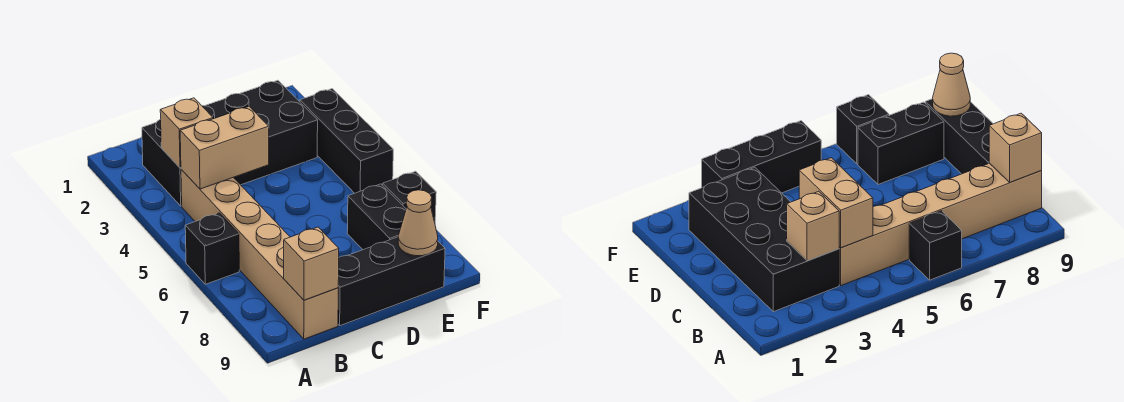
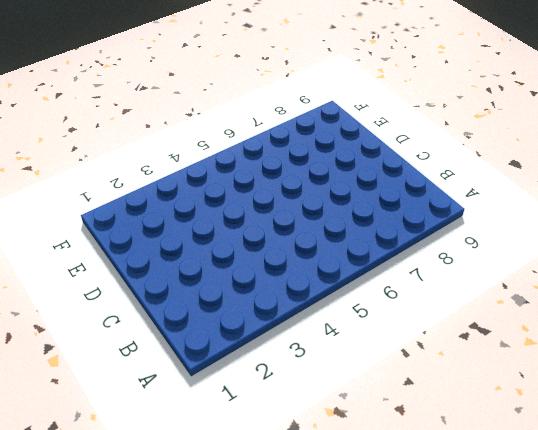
none -> black 1x1 brick [185,213,239,284]
none -> black 2x4 brick [142,80,318,206]

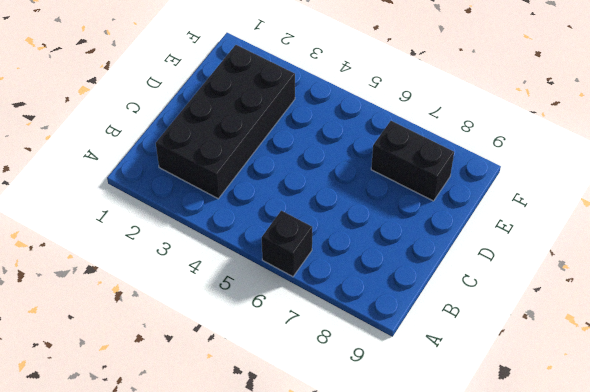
none -> tan 1x6 brick [181,170,338,339]
none -> black 1x3 brick [338,237,445,326]

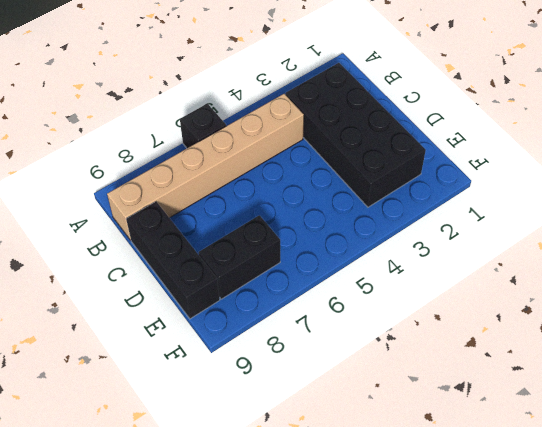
none -> black 1x3 brick [300,89,393,193]
none -> black 1x1 brick [383,171,436,223]

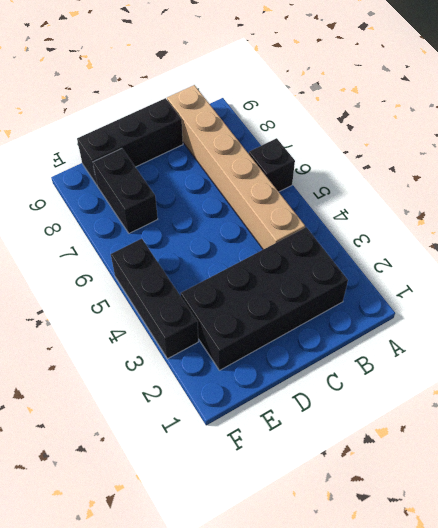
none -> black 1x1 brick [383,171,436,223]
none -> tan 1x1 brick [160,98,213,168]

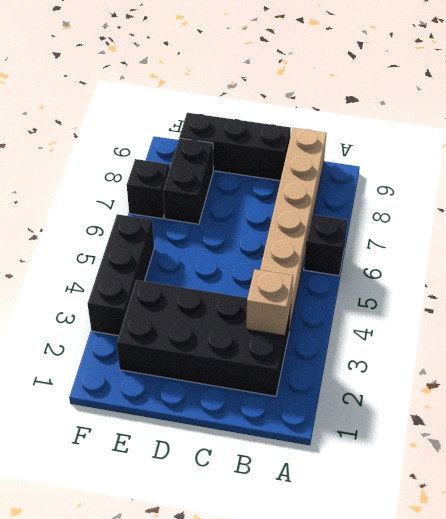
none -> tan 1x2 brick [180,107,269,189]
none -> tan 1x1 brick [284,227,339,300]

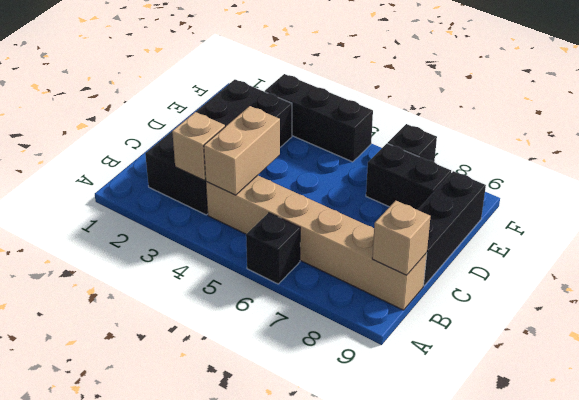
none -> tan 1x1 cone [398,190,438,256]

